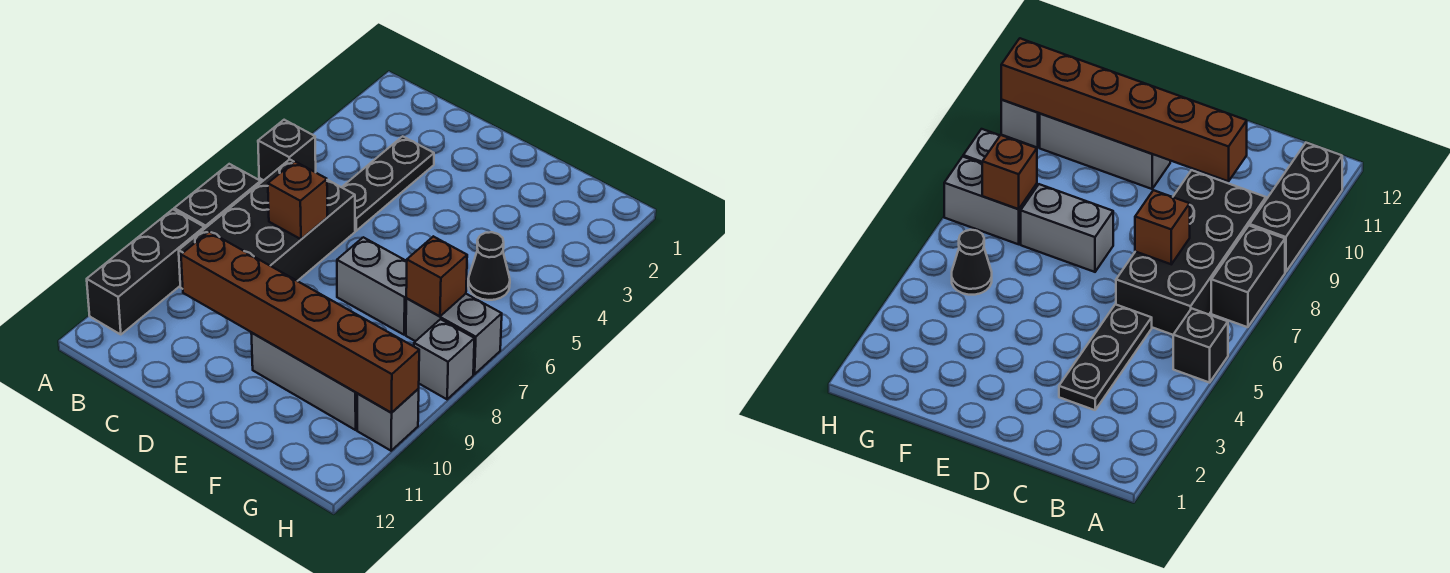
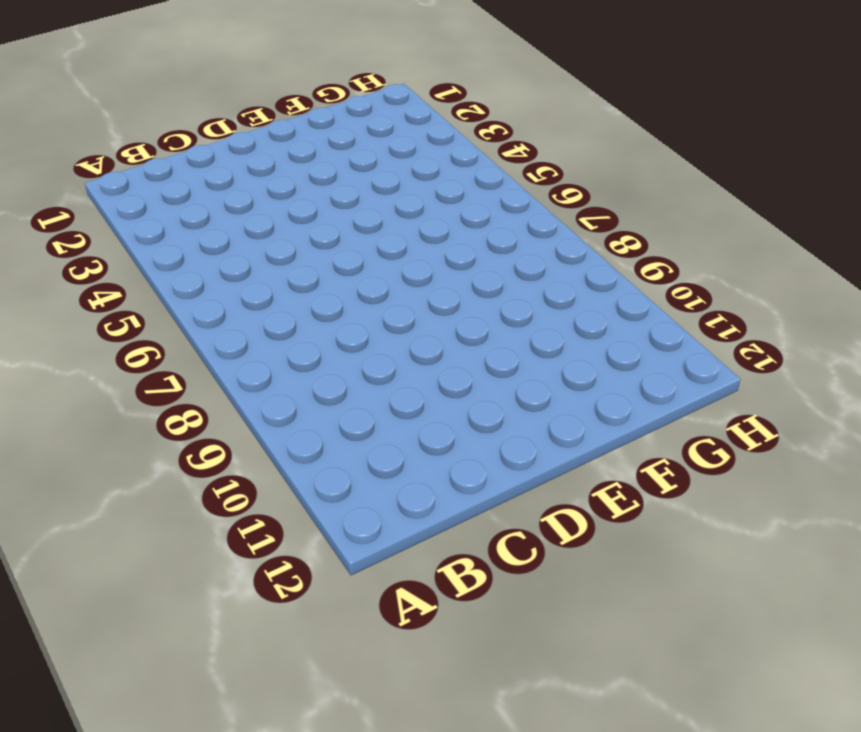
none -> black 1x1 brick [258,120,316,180]
none -> black 1x2 brick [174,164,261,229]
none -> black 1x3 brick [87,209,204,335]

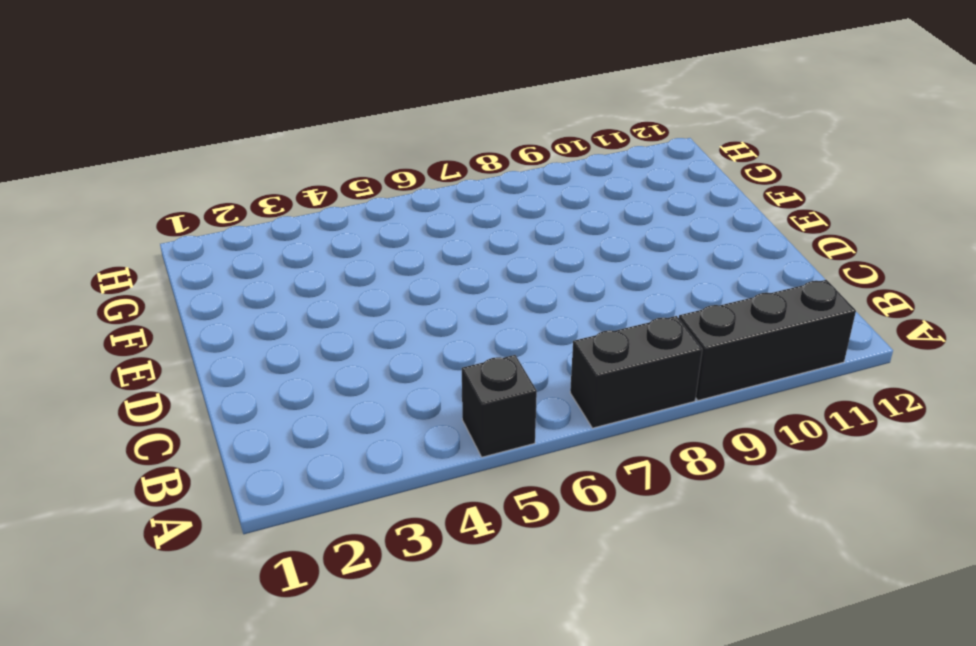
none -> black 2x4 brick [179,159,355,289]
none -> black 1x3 plate [342,136,434,231]
none -> grey 1x2 brick [337,237,407,335]

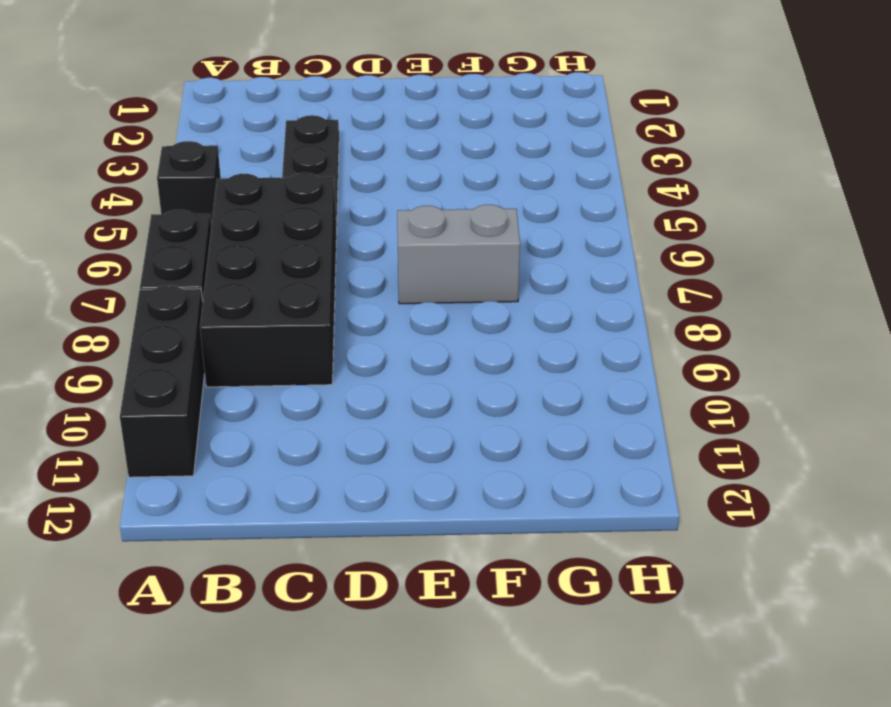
none -> grey 1x3 brick [251,333,357,430]
none -> black 1x1 cone [468,232,510,300]
none -> grey 1x2 brick [406,294,502,374]

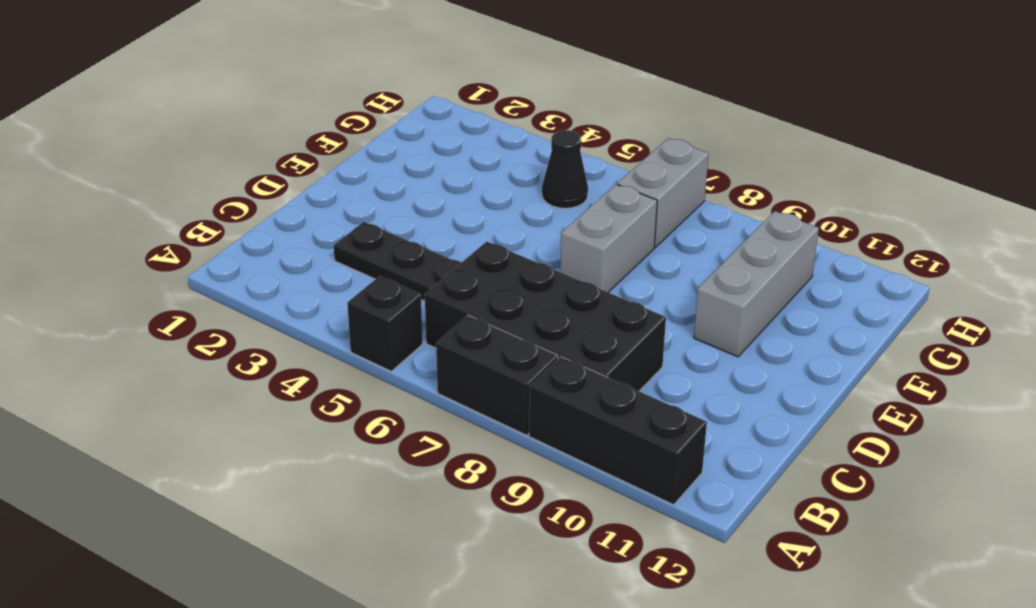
none -> grey 1x1 brick [414,319,474,399]
none -> grey 1x1 brick [357,389,419,451]
none -> brown 1x1 brick [268,161,327,239]

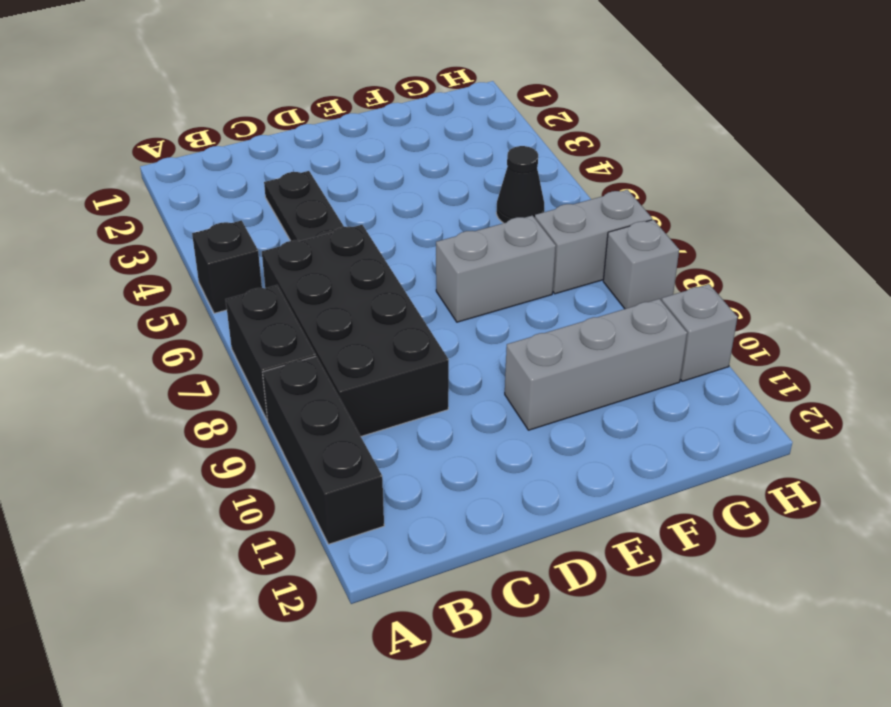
none -> brown 1x1 brick [268,161,327,239]
none -> brown 1x6 brick [181,232,419,413]
none -> brown 1x1 brick [406,236,467,316]

